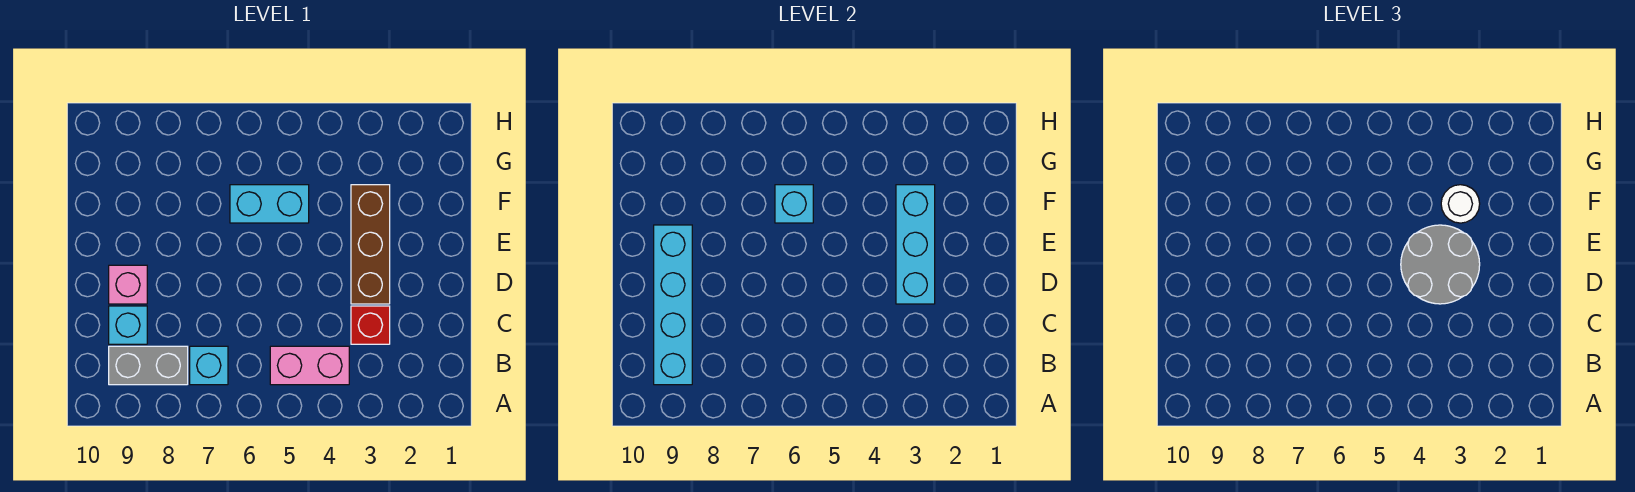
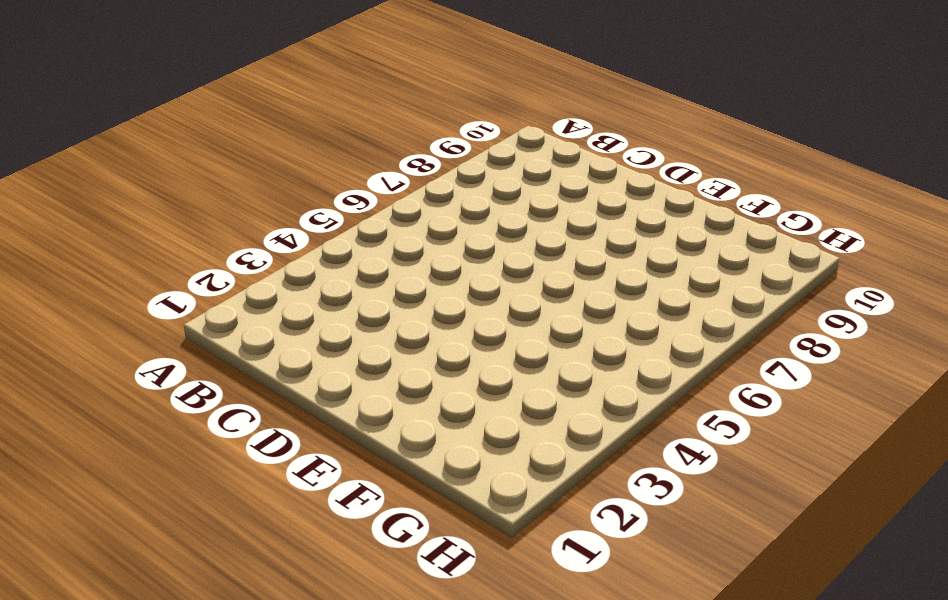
none -> pink 1x2 brick [270,346,349,385]
none -> cyan 1x1 brick [190,346,228,385]
none -> grey 1x2 brick [109,346,188,385]

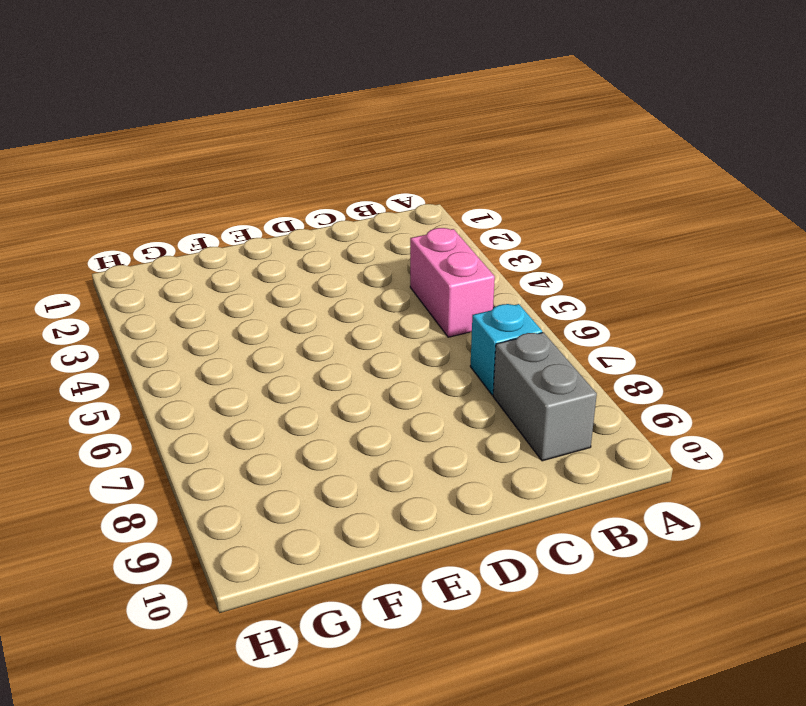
none -> red 1x1 brick [351,306,390,344]
none -> cyan 1x1 brick [109,306,147,344]
none -> brown 1x3 brick [351,185,390,304]

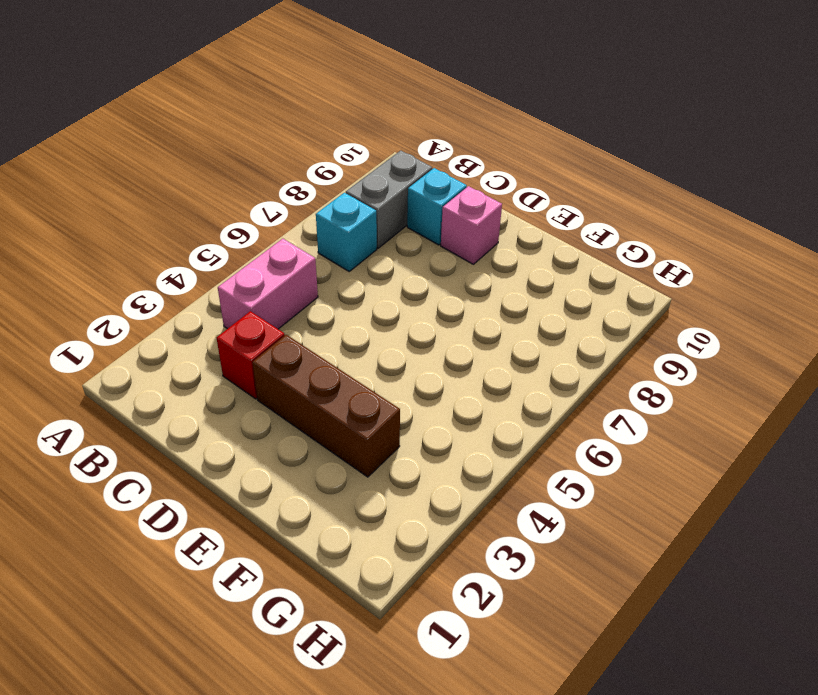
none -> cyan 1x2 brick [230,185,309,223]
none -> cyan 1x4 brick [654,225,692,385]
none -> cyan 1x3 brick [896,185,935,304]

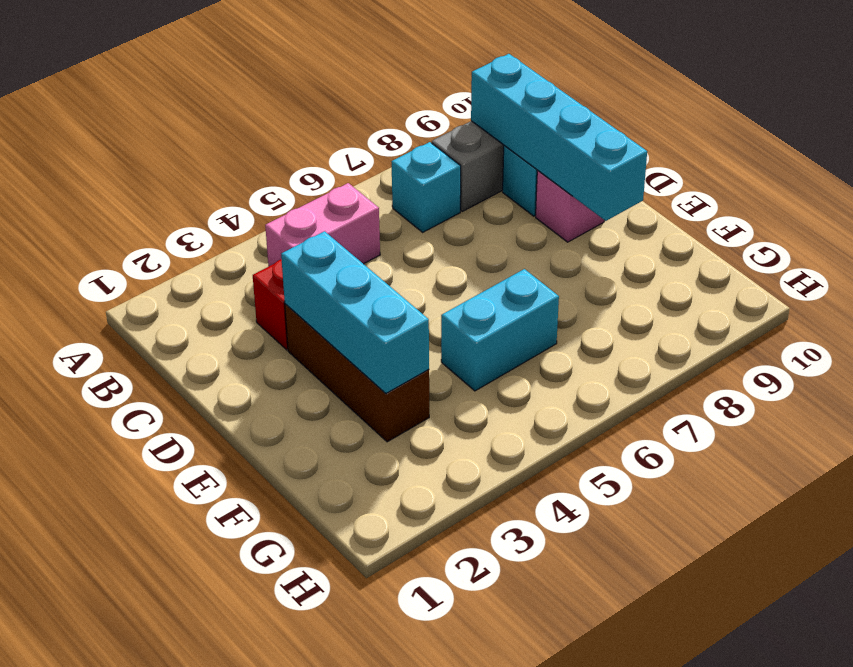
none -> cyan 1x1 brick [775,185,813,223]
none -> grey 2x2 round brick [1401,225,1480,304]
none -> white 1x1 round brick [1441,185,1480,223]

